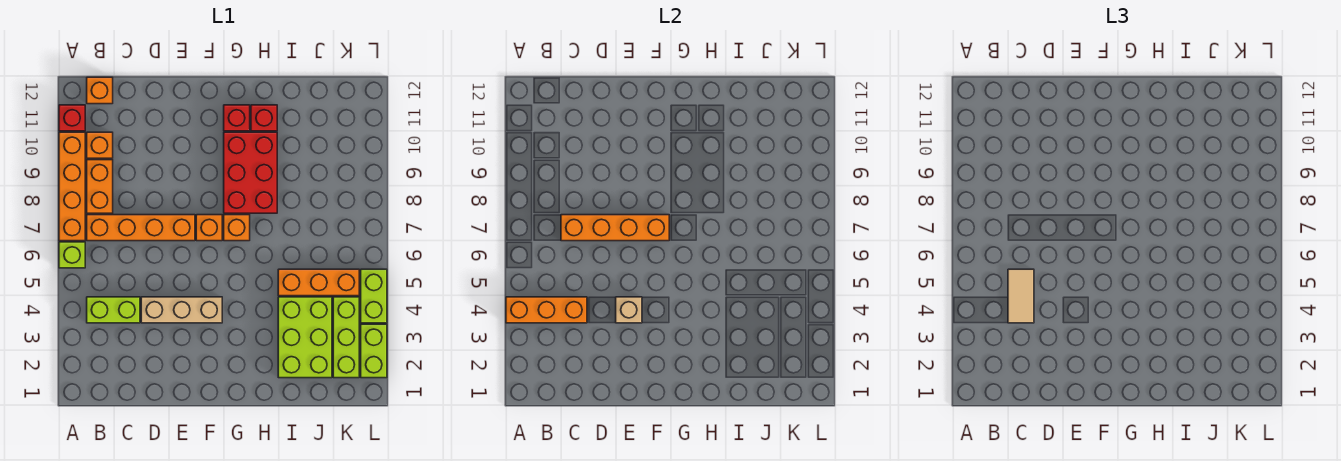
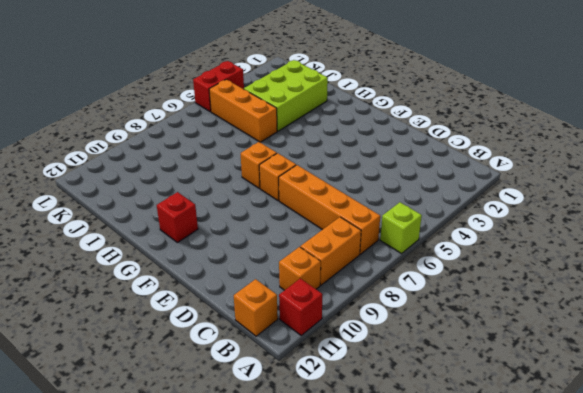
red 1x2 brick [193,61,244,112] -> lime 1x2 brick [361,269,387,323]
none -> orange 1x4 brick [59,132,85,241]
none -> lime 1x2 brick [87,297,140,323]
none -> tan 1x3 brick [141,297,222,323]

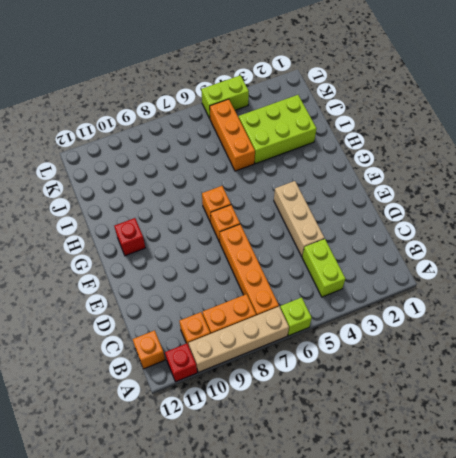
tan 1x4 brick [189,307,289,372] -> orange 1x4 brick [59,132,85,241]
none -> red 2x3 brick [224,132,277,213]
none -> red 1x1 brick [251,105,277,131]
none -> lime 1x3 brick [333,297,359,378]

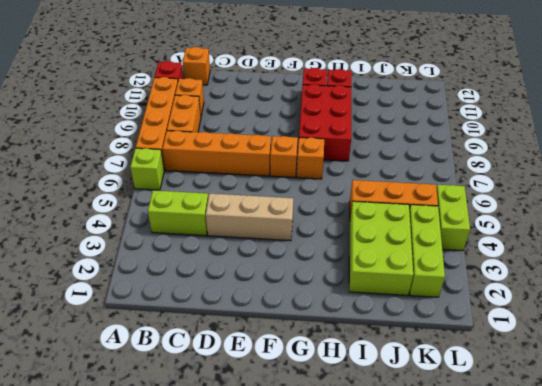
none -> lime 1x2 brick [361,324,387,378]
none -> orange 1x3 brick [506,297,587,323]
none -> orange 1x4 brick [561,215,669,241]

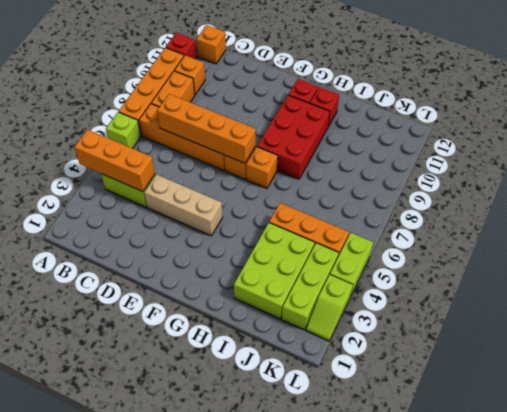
lime 1x2 slope [306,275,353,341] -> lime 1x2 brick [361,324,387,378]
none -> tan 1x1 brick [616,297,642,323]
none -> tan 1x2 tile [1008,269,1034,323]

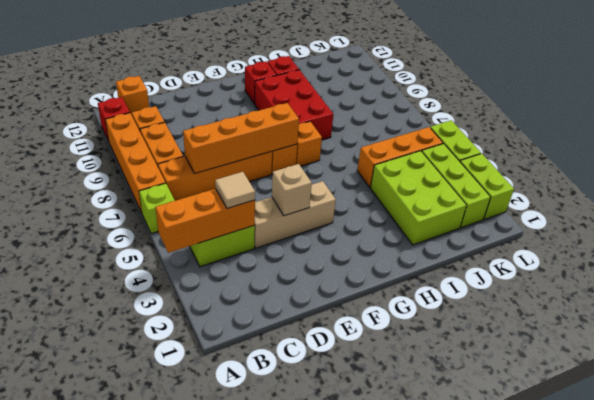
tan 1x1 tile [215,172,255,208] -> tan 1x2 tile [1008,269,1034,323]

